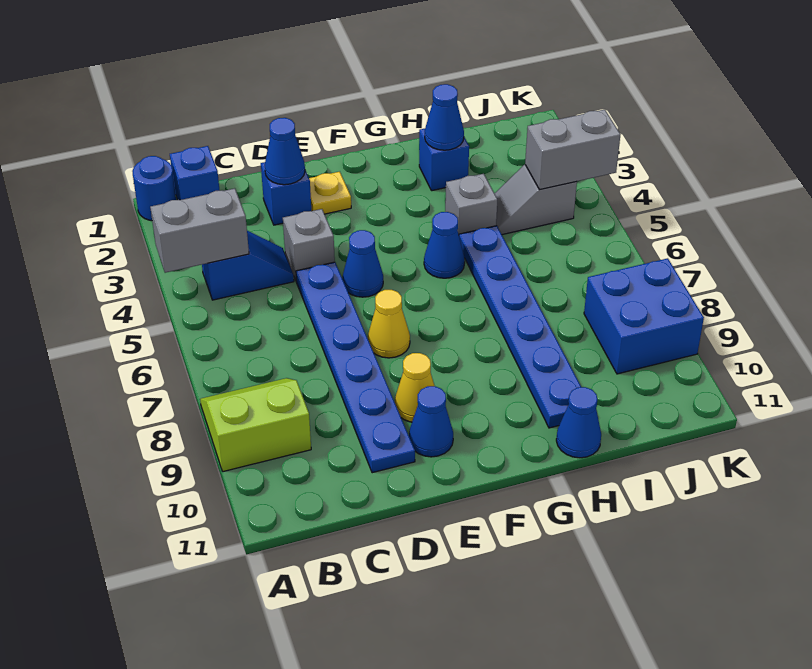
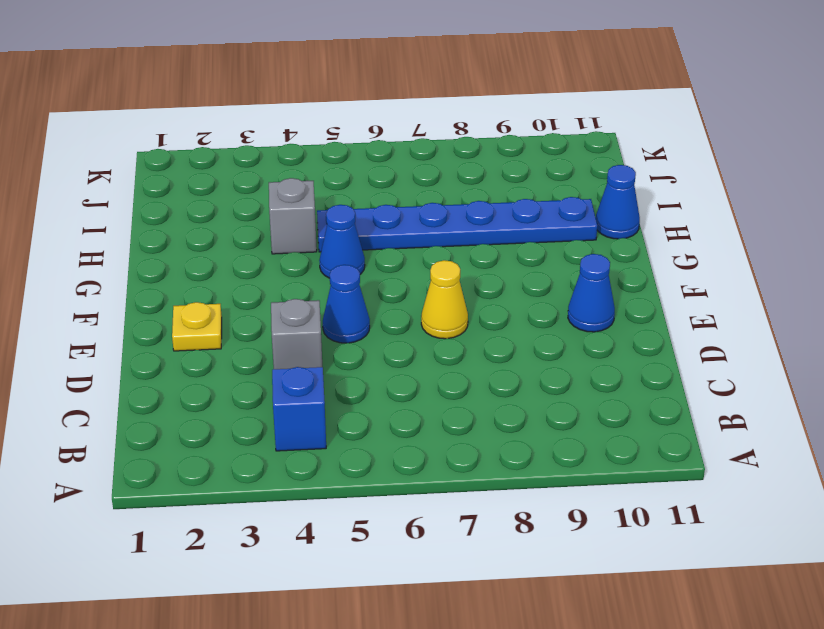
none -> blue 1x1 round brick [132,156,176,221]
none -> lime 2x2 slope [200,378,311,472]
none -> blue 1x1 brick [170,146,220,200]

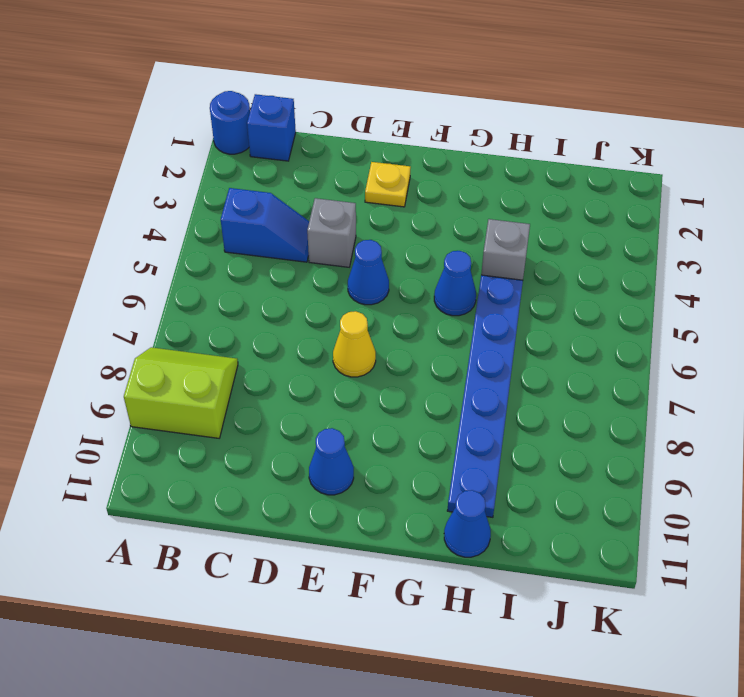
none -> blue 1x1 brick [261,162,311,225]
none -> blue 1x6 plate [296,262,415,473]
none -> yellow 1x1 cone [395,353,434,422]

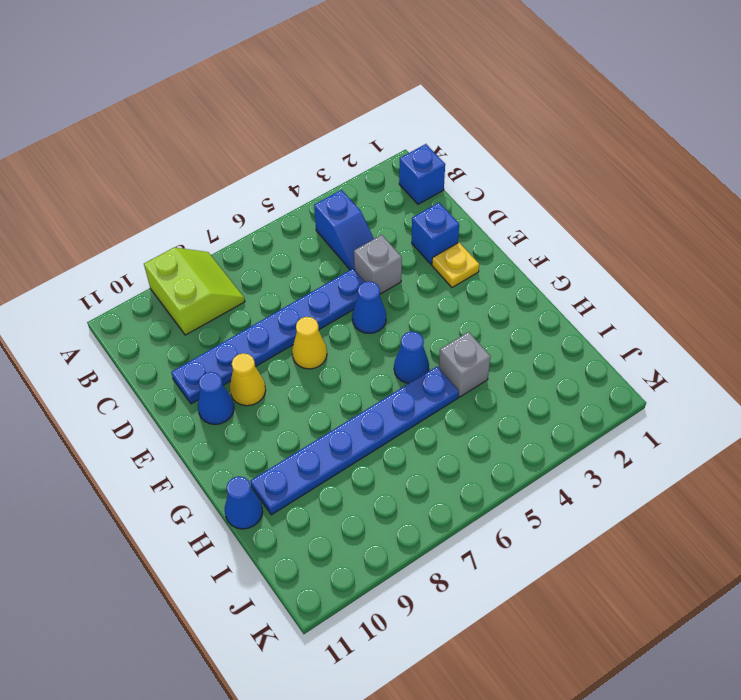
none -> blue 1x1 round brick [132,156,176,221]
none -> blue 1x1 brick [419,129,469,191]
none -> grey 1x2 slope [494,165,577,235]

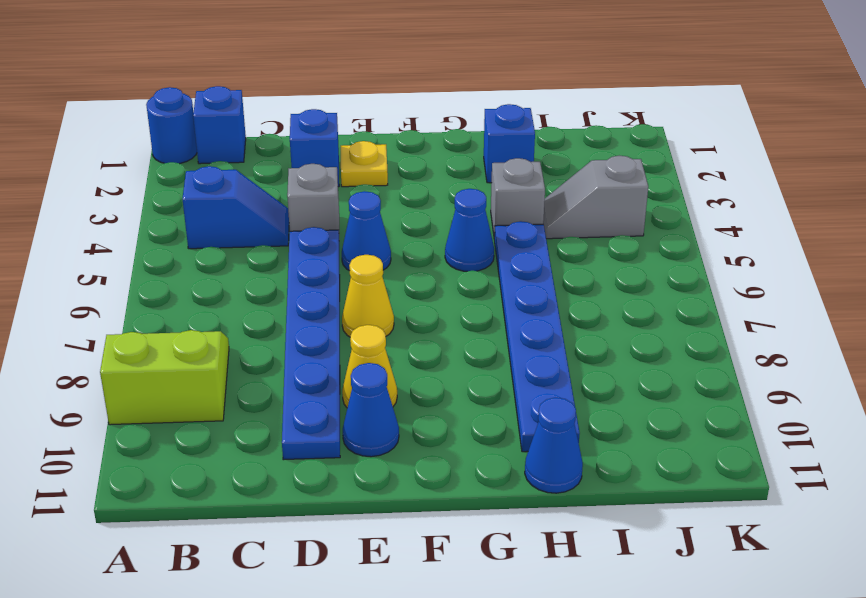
none -> blue 2x2 brick [584,258,704,374]
none -> grey 1x2 brick [150,188,249,273]
none -> blue 1x1 cone [265,118,305,185]

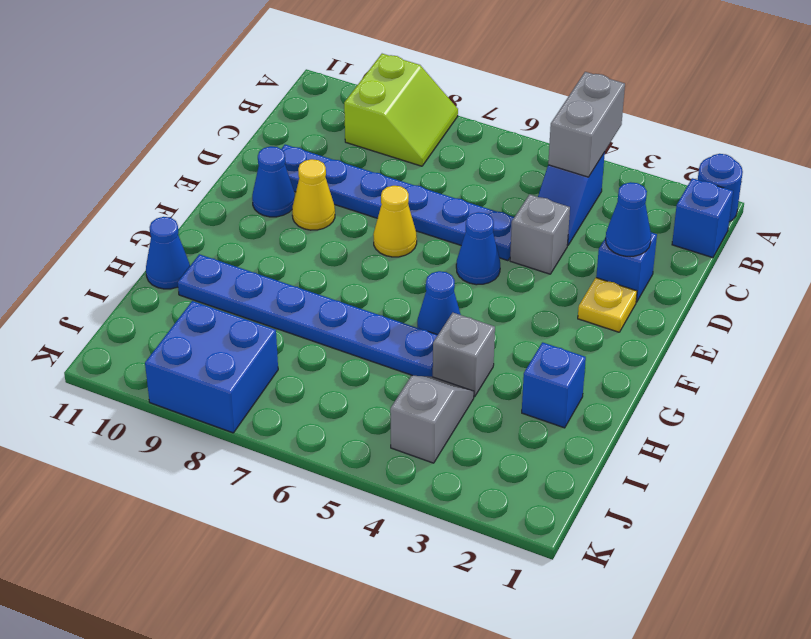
none -> blue 1x1 cone [425,84,464,150]
none -> grey 1x2 brick [525,110,621,190]

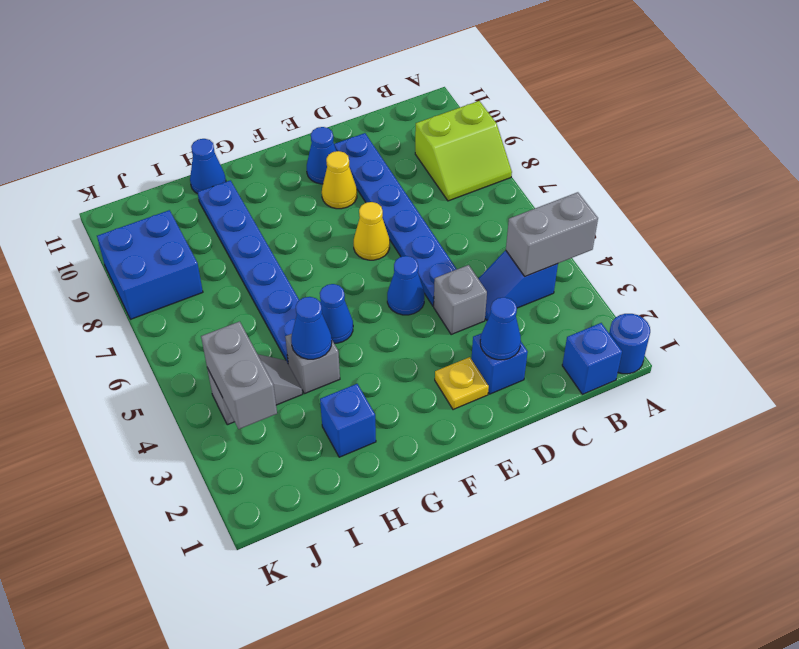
blue 1x1 cone [291,297,332,359] -> blue 1x1 cone moved to [425,84,464,150]
grey 1x2 brick [201,321,277,429] -> grey 1x2 brick turned to [525,110,621,190]

